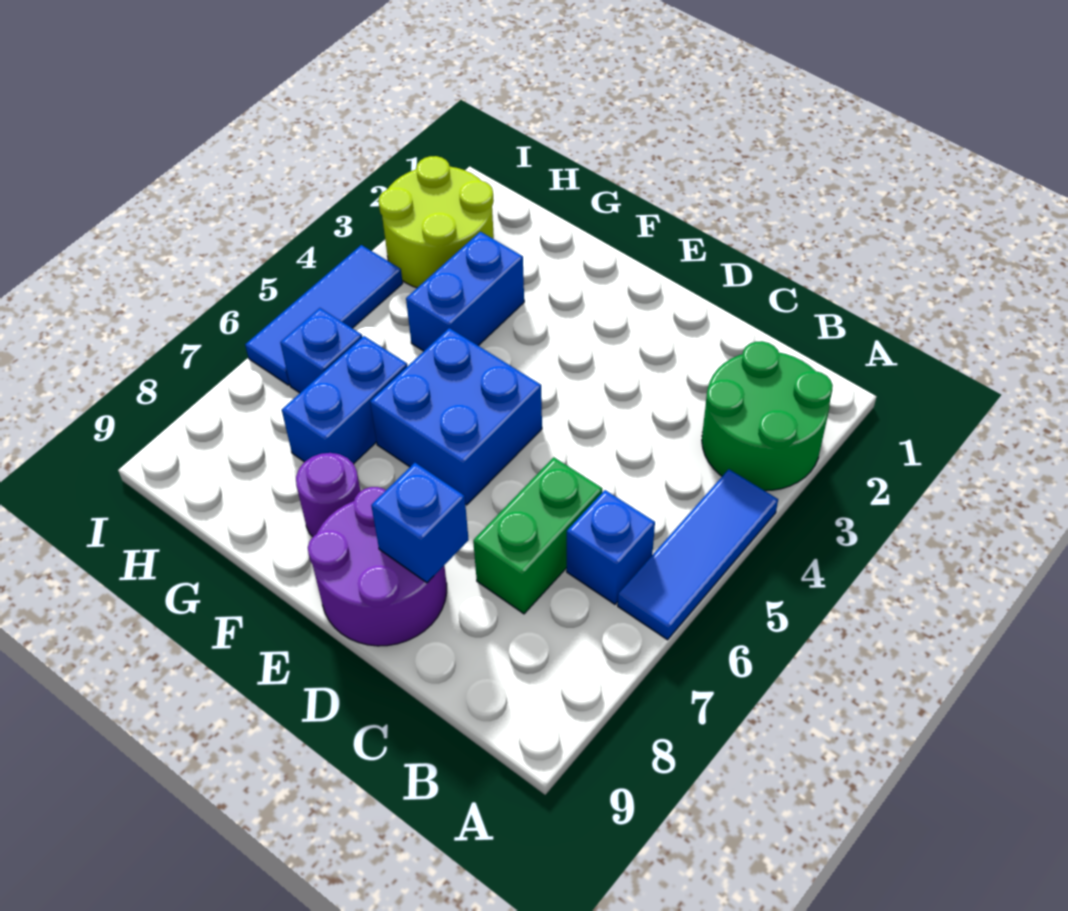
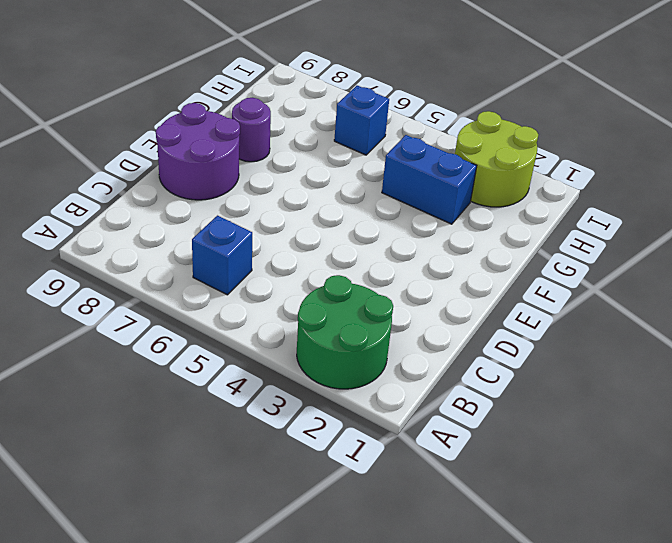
none -> blue 1x3 tile [618,469,778,640]
none -> green 1x2 brick [473,457,602,614]
none -> blue 2x2 brick [370,328,542,505]

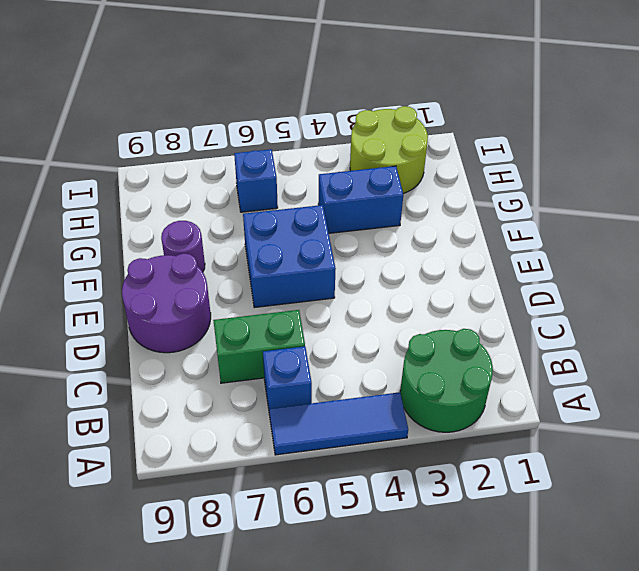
none -> blue 1x2 brick [282,336,407,464]
none -> blue 1x3 tile [245,245,403,385]
none -> blue 1x1 brick [371,463,469,583]

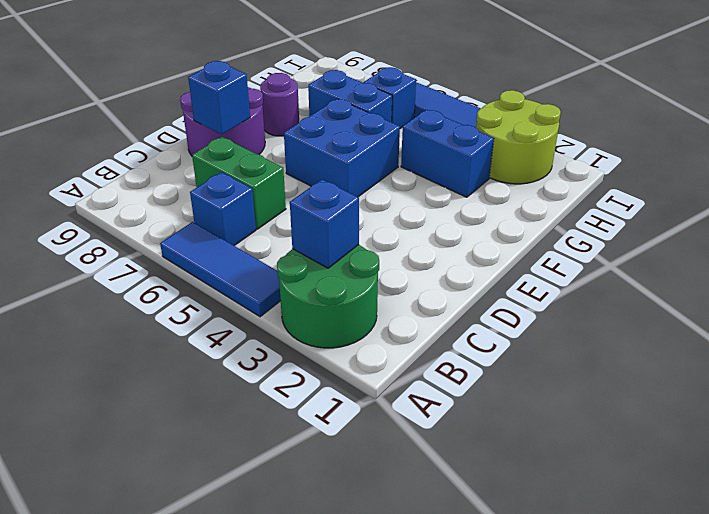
blue 1x1 brick [290,179,359,268] -> none

